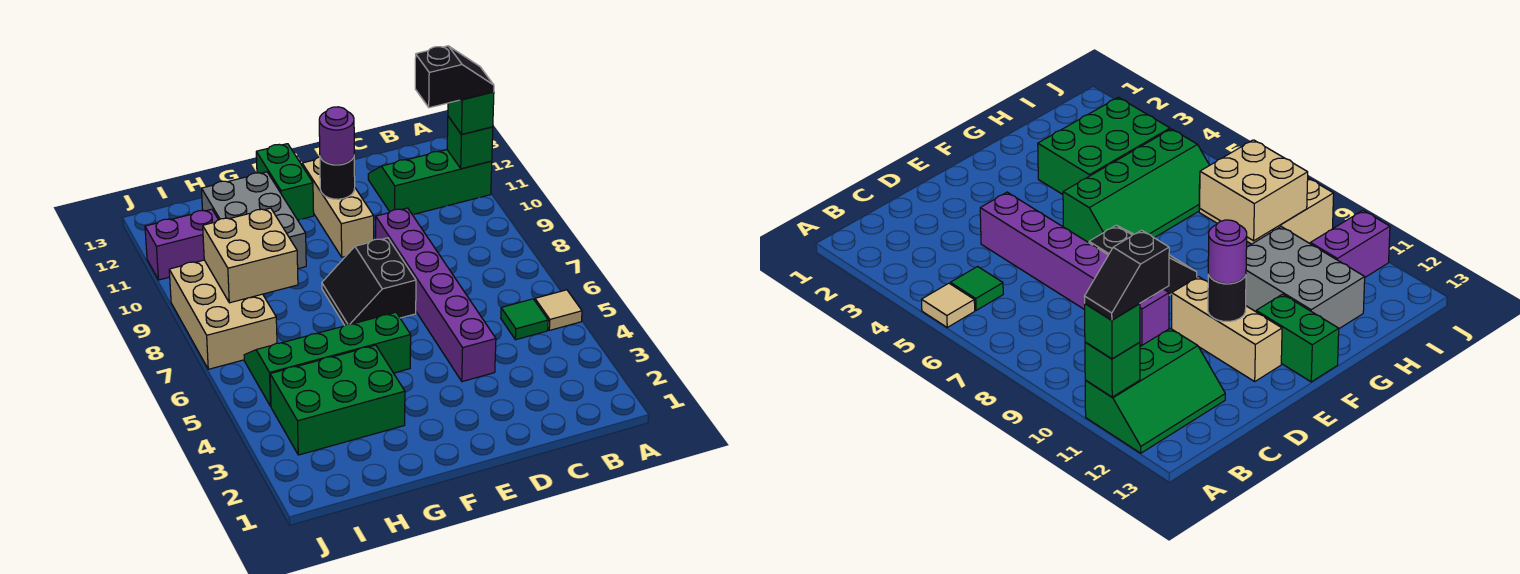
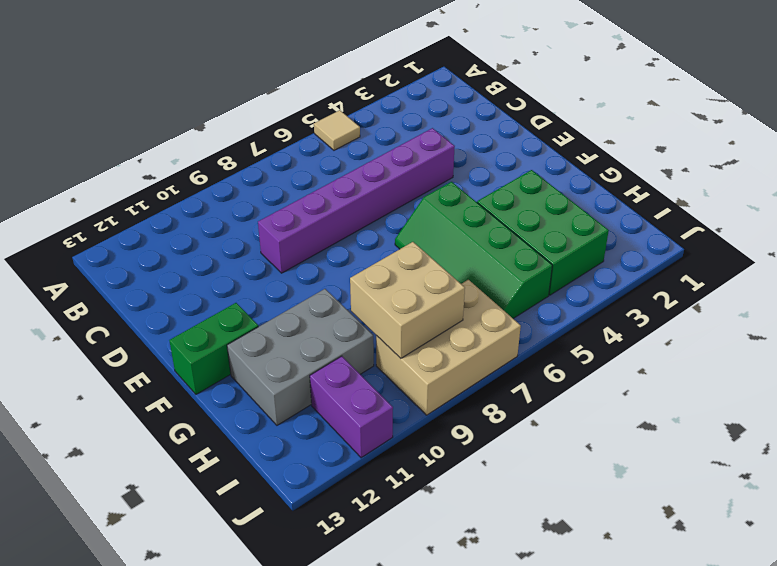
none -> green 2x3 slope [368,150,492,215]
none -> green 1x1 tile [501,299,548,340]
none -> black 2x2 slope [322,238,416,325]

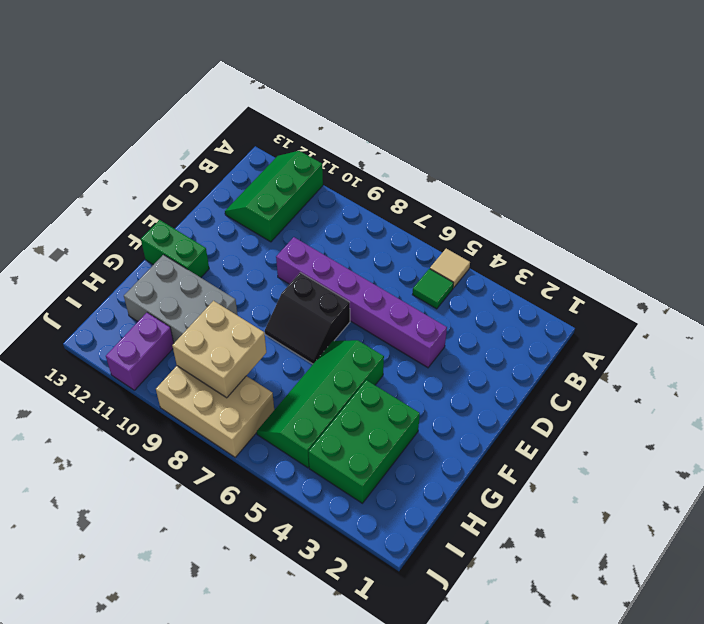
none -> tan 1x3 brick [302,157,374,257]
none -> green 1x1 brick [447,117,493,169]
none -> black 1x1 round brick [320,157,355,199]

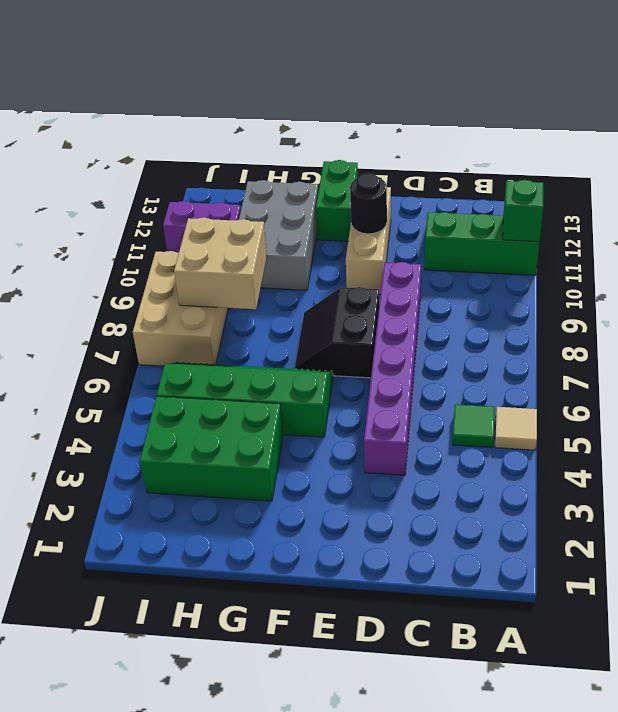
none -> green 1x1 brick [448,92,494,135]
none -> purple 1x1 round brick [319,107,354,165]
none -> black 1x2 slope [415,46,494,108]

